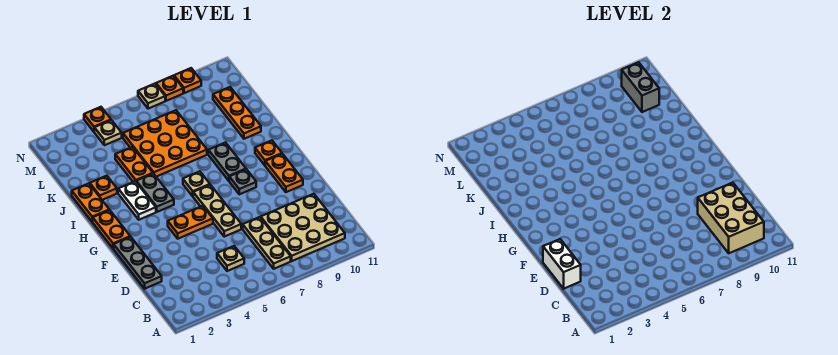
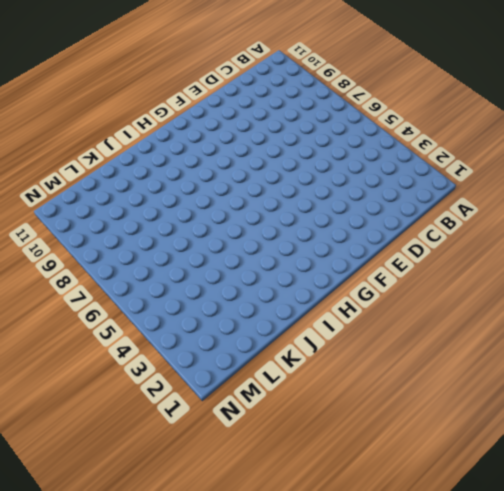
none -> tan 1x3 plate [243,217,291,269]
none -> tan 3x3 plate [261,194,345,261]
none -> tan 1x1 plate [217,246,244,271]

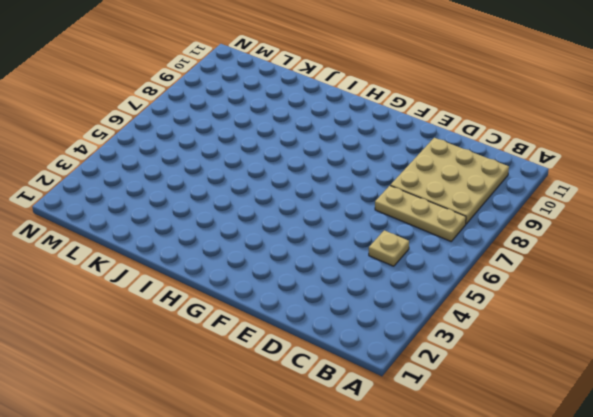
none -> grey 1x3 plate [114,237,162,289]
none -> tan 1x3 plate [193,185,241,237]
none -> orange 1x2 plate [168,206,213,239]

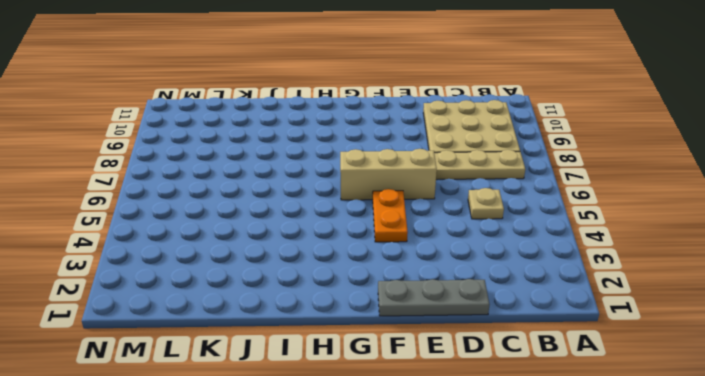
tan 1x3 brick [340,149,437,200] -> tan 1x3 plate [193,185,241,237]
none -> orange 1x2 plate [265,154,303,192]
none -> orange 1x2 plate [93,210,130,249]
none -> grey 1x1 plate [229,169,256,194]

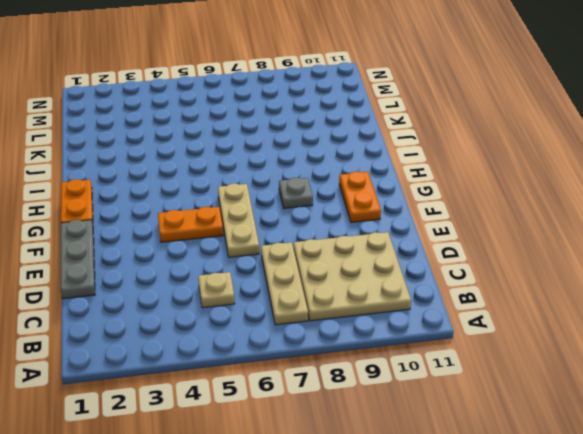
none -> white 1x2 plate [118,181,156,220]
none -> grey 1x2 plate [136,174,174,212]
none -> tan 1x1 plate [183,171,210,196]

